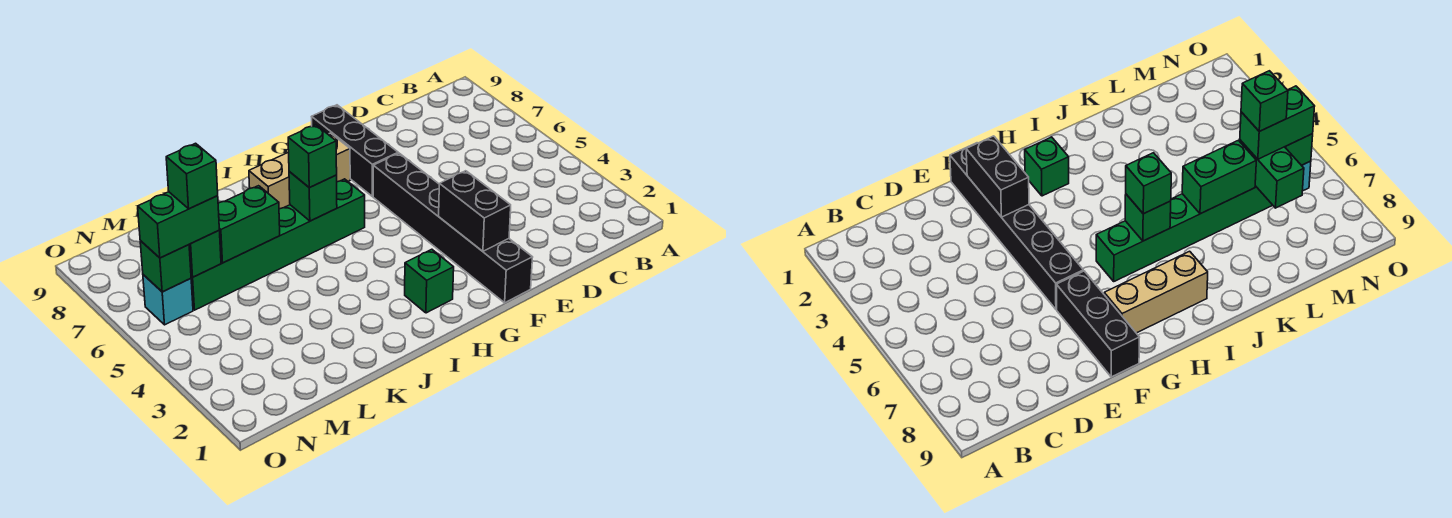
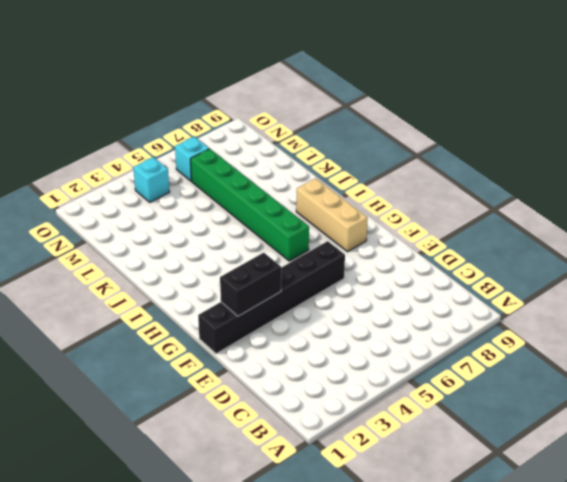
cyan 1x1 brick [133,157,169,202] -> none
none -> black 1x3 brick [312,105,398,196]
none -> green 1x1 brick [405,249,454,313]
none -> green 1x1 brick [289,172,337,221]

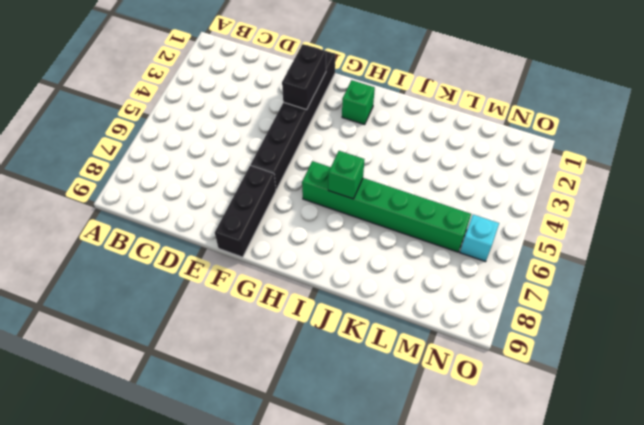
none -> tan 1x3 brick [249,133,350,209]
none -> green 1x2 brick [218,186,280,263]
none -> green 1x2 brick [189,231,221,277]

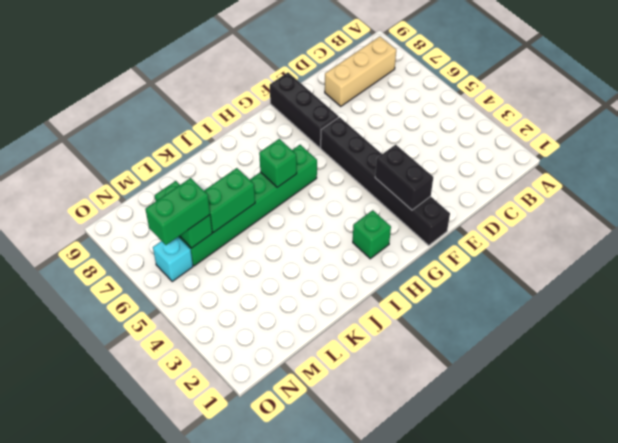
tan 1x3 brick [325,37,396,106] -> tan 1x3 brick moved to [249,133,350,209]
none -> green 1x1 brick [140,241,191,292]
none -> green 1x1 brick [288,125,337,188]
none -> green 1x1 brick [166,143,218,209]

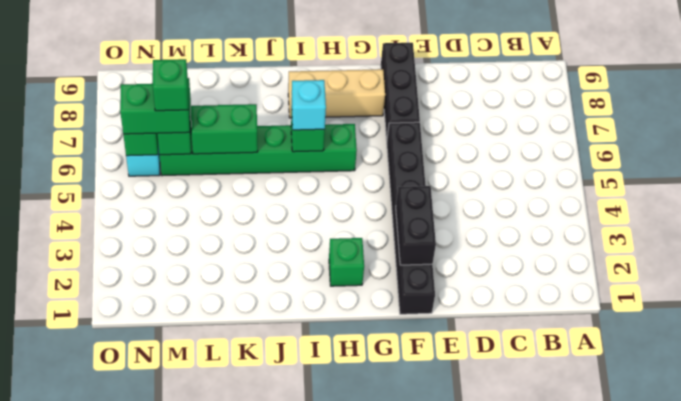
cyan 1x1 brick [292,80,326,130] -> green 1x1 brick [288,125,337,188]

